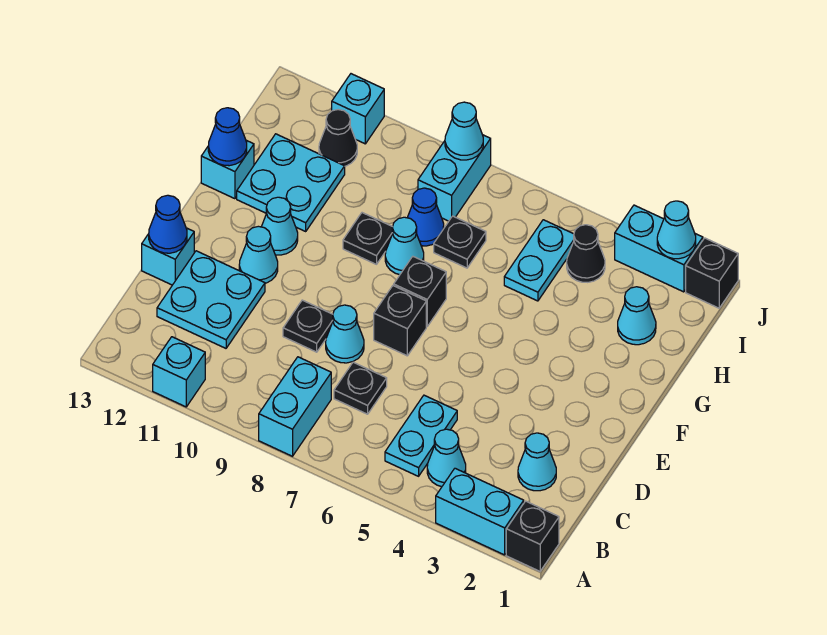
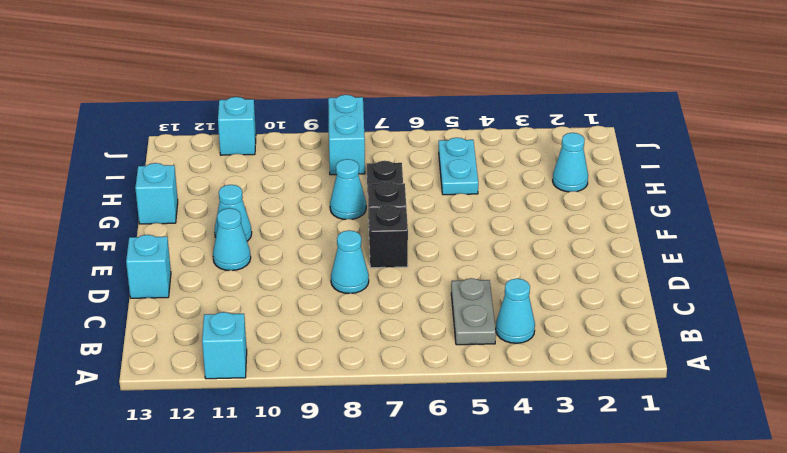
grey 1x2 plate [451,278,496,345] -> cyan 1x2 plate [385,395,457,476]
none -> black 1x1 brick [506,501,559,571]
none -> cyan 1x2 brick [436,468,524,555]
none -> cyan 1x2 brick [259,357,331,456]
none -> cyan 1x1 cone [518,433,556,491]

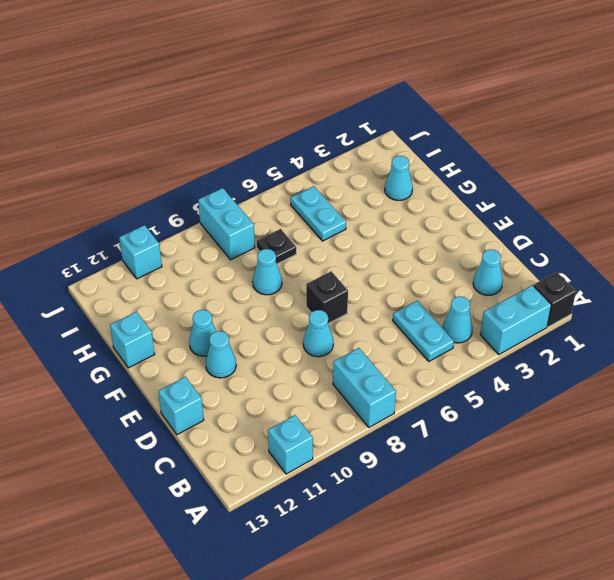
none -> black 1x1 plate [334,362,387,414]
none -> cyan 2x2 plate [157,251,265,348]
none -> black 1x1 plate [283,300,333,352]
none -> black 1x1 brick [394,257,446,326]

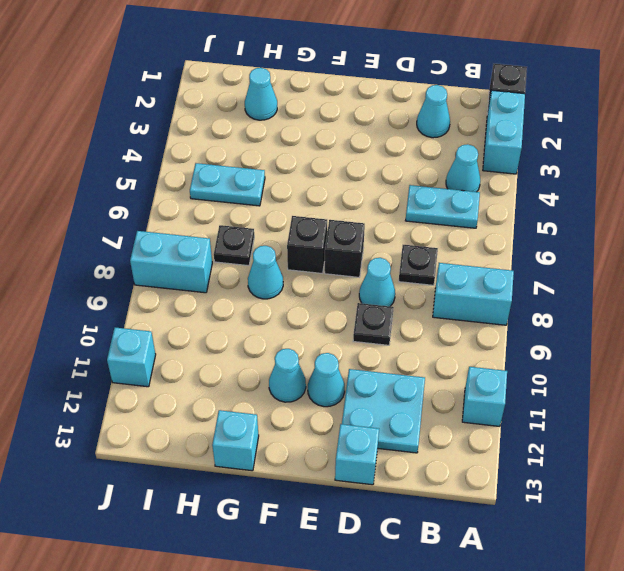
none -> black 1x1 plate [343,213,393,264]
none -> cyan 2x2 plate [237,134,345,231]
none -> blue 1x1 cone [407,188,444,246]
none -> black 1x1 cone [567,225,605,282]

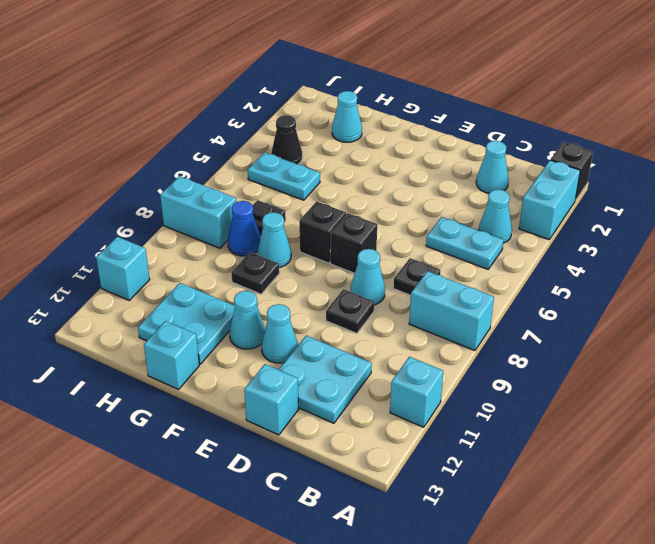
none -> black 1x1 cone [319,110,357,166]
none -> black 1x1 brick [686,238,738,308]
none -> cyan 1x2 brick [615,205,703,292]
none -> blue 1x1 cone [149,195,187,253]

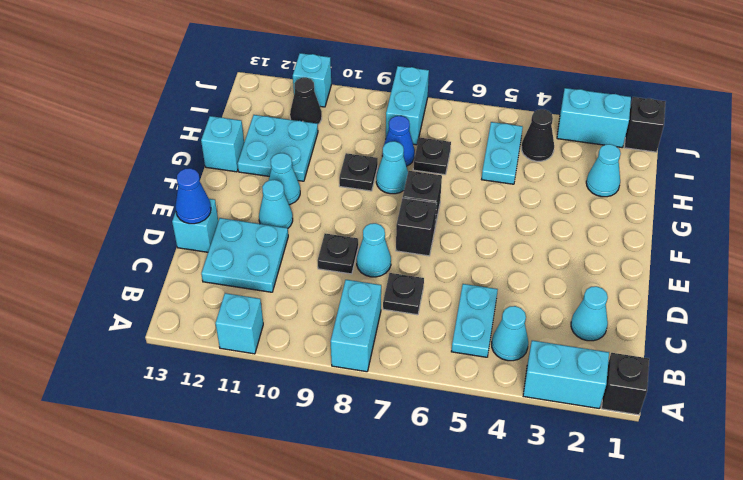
none -> blue 1x1 cone [208,108,247,166]
none -> cyan 1x1 cone [657,201,696,259]
none -> cyan 1x1 cone [445,102,483,160]

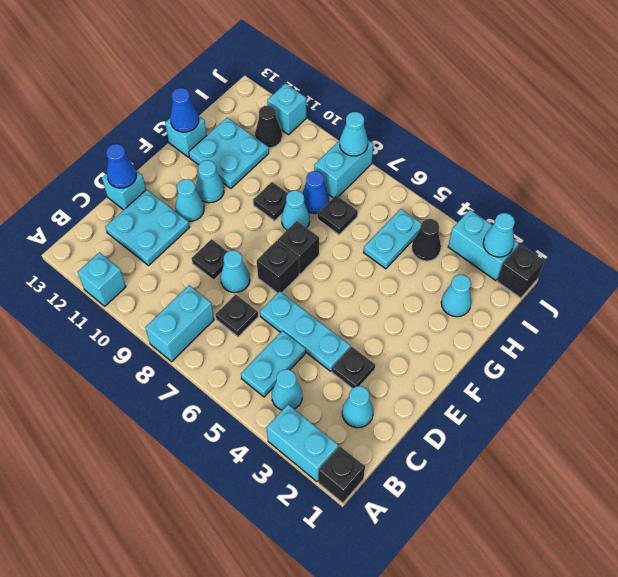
black 1x1 plate [332,347,375,389] -> none
cyan 1x3 plate [260,291,350,371] -> none

